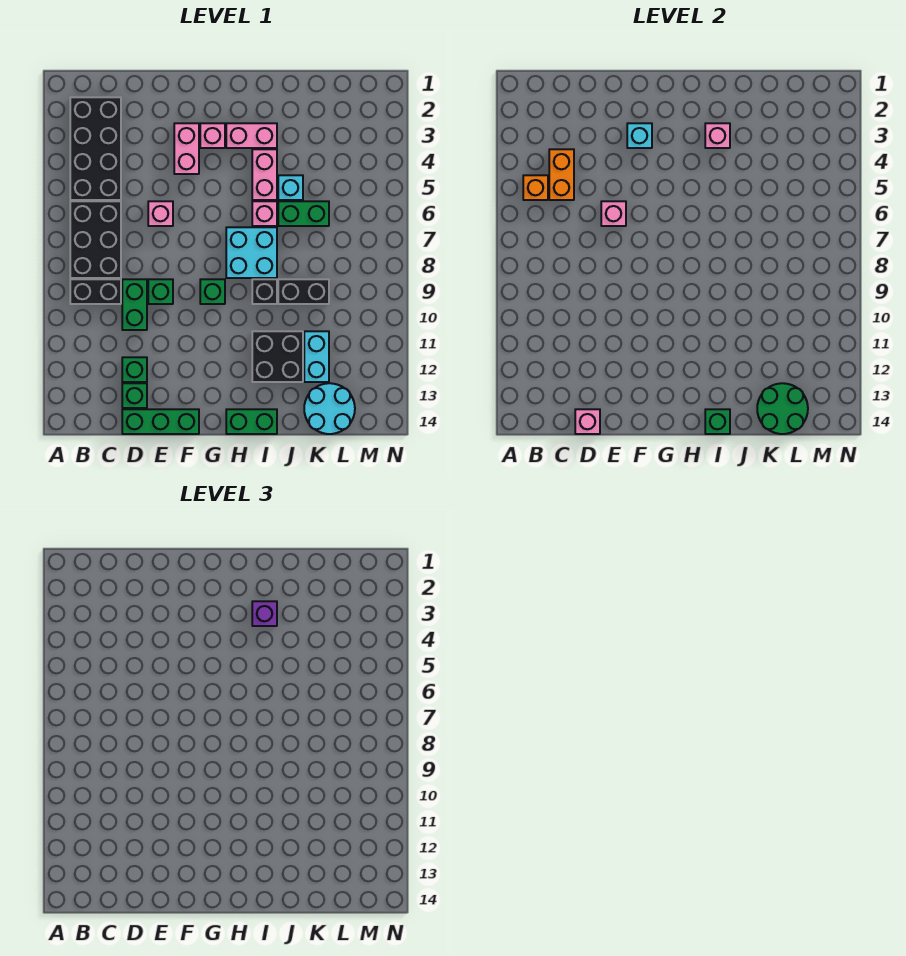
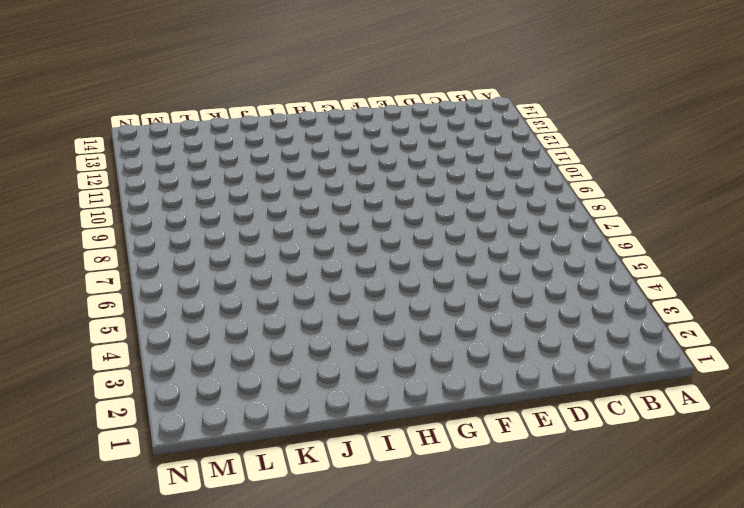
none -> black 2x4 brick [70,97,121,200]
none -> black 2x3 brick [70,201,121,278]
none -> black 1x2 brick [70,279,121,304]
none -> green 1x2 brick [122,279,147,330]

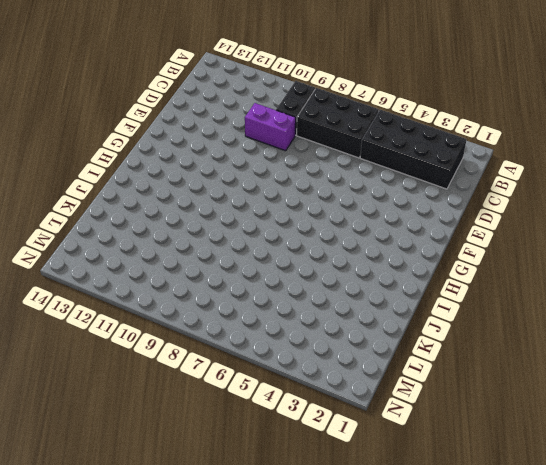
purple 1x2 brick [245,103,296,151] -> green 1x2 brick [122,279,147,330]
none -> green 1x1 brick [122,357,147,382]
none -> green 1x1 brick [122,383,147,408]
none -> green 1x3 brick [122,409,199,434]
none -> pink 1x1 brick [148,201,173,226]

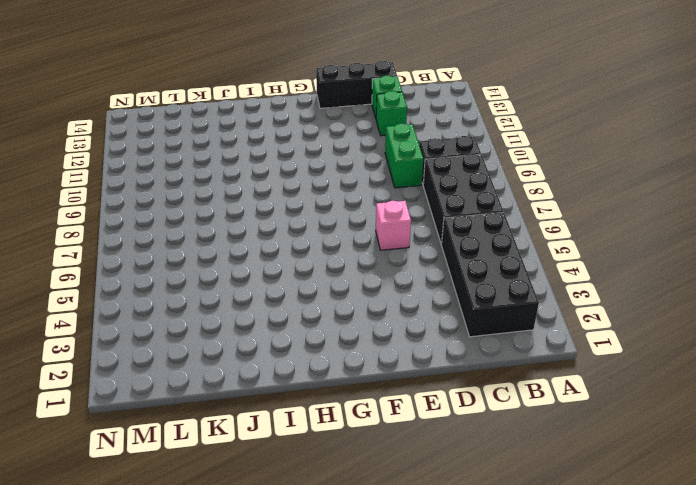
black 1x3 brick [316,61,397,108] -> green 1x3 brick [122,409,199,434]
none -> green 1x1 brick [148,279,173,304]
none -> pink 1x2 brick [174,123,199,174]
none -> pink 1x1 brick [200,123,225,148]
none -> green 1x1 brick [200,279,225,304]

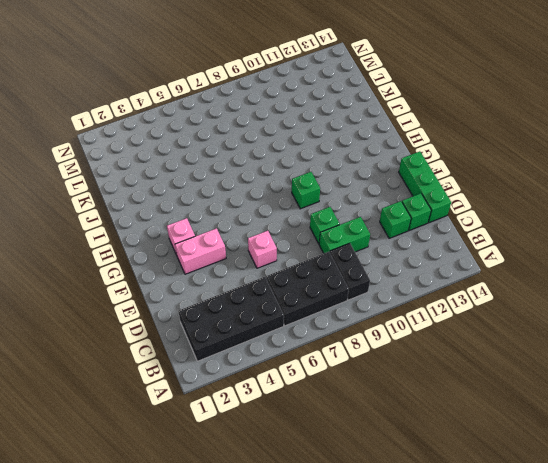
none -> pink 1x2 brick [226,123,277,148]
none -> cyan 2x2 brick [226,227,277,278]
none -> green 1x2 brick [226,409,277,434]
none -> pink 1x2 brick [252,149,277,200]

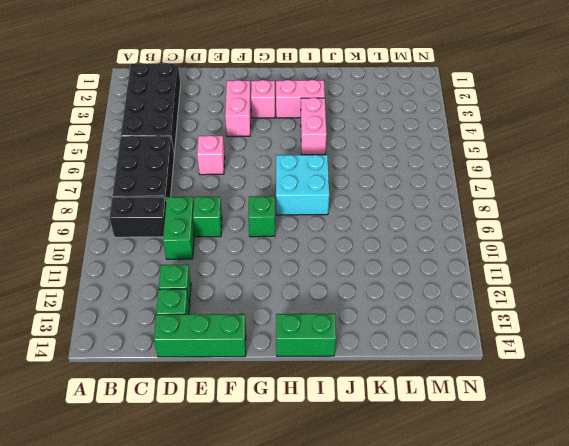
none -> pink 1x1 brick [252,201,277,226]
none -> black 1x1 brick [252,279,277,304]
none -> black 2x2 brick [252,331,303,382]
none -> cyan 1x1 brick [278,175,303,200]

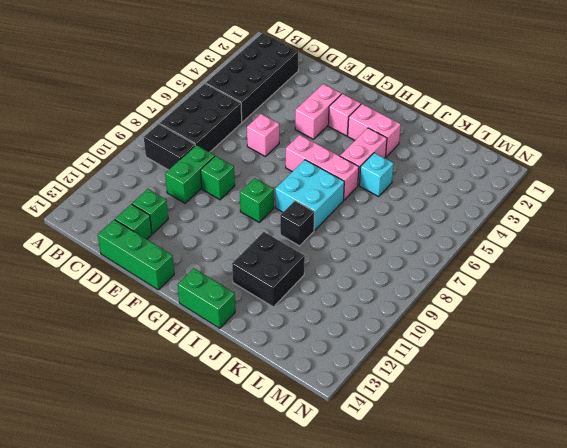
pink 1x3 brick [286,135,359,200] -> pink 1x1 brick [252,201,277,226]
none -> green 1x2 brick [278,201,329,226]
none -> black 1x2 brick [278,279,329,304]
none -> cyan 1x2 brick [304,331,329,382]
none -> cyan 2x2 round brick [304,383,355,434]

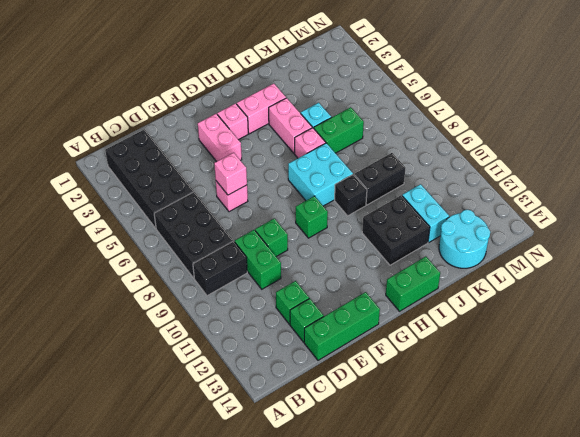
none -> orange 1x1 brick [523,175,548,200]
none -> orange 1x2 brick [549,149,574,200]
none -> pink 1x1 brick [575,409,600,434]
none -> cyan 1x1 brick [627,123,652,148]

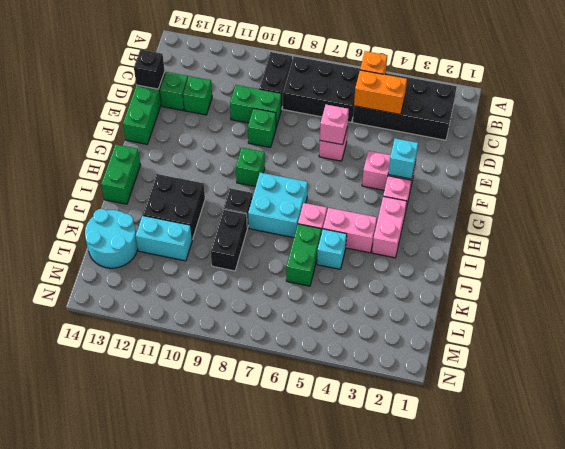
black 1x1 brick [134,50,165,89] -> pink 1x1 brick [575,409,600,434]
none -> pink 1x1 brick [705,123,730,148]
none -> green 1x1 brick [705,409,730,434]
none -> green 2x2 round brick [757,383,808,434]
none -> purple 1x1 brick [252,601,277,626]

